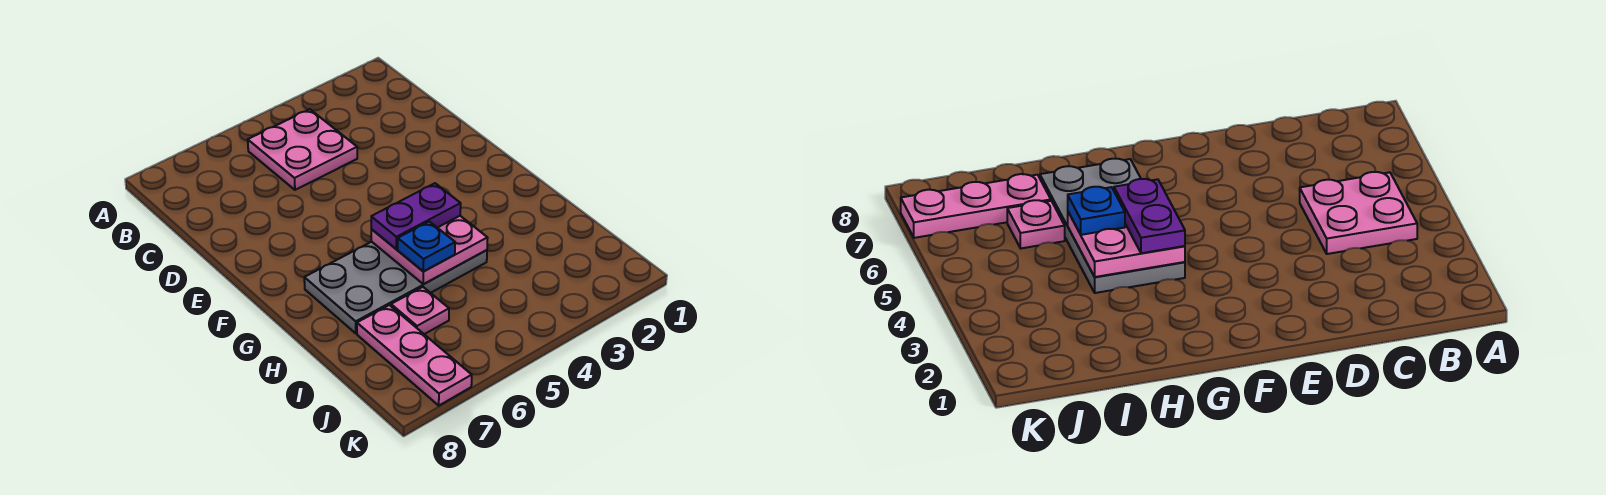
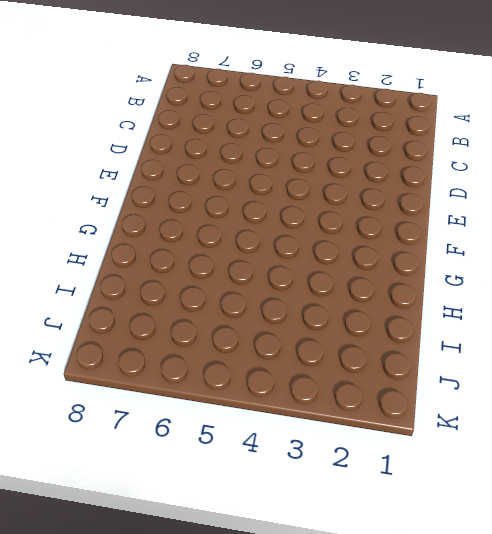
none -> pink 2x2 plate [248,109,357,190]
none -> grey 2x4 plate [304,242,487,333]

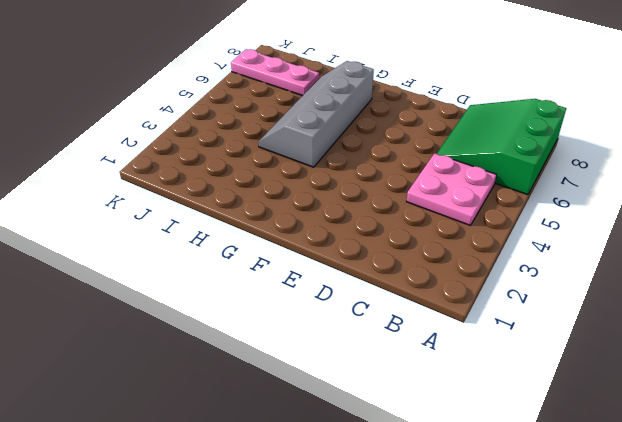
green 3x3 slope [437,99,566,195] -> none
grey 2x4 slope [258,61,374,167] -> grey 2x4 plate [304,242,487,333]
none -> pink 1x1 plate [391,287,449,334]
none -> pink 2x2 plate [371,216,488,284]

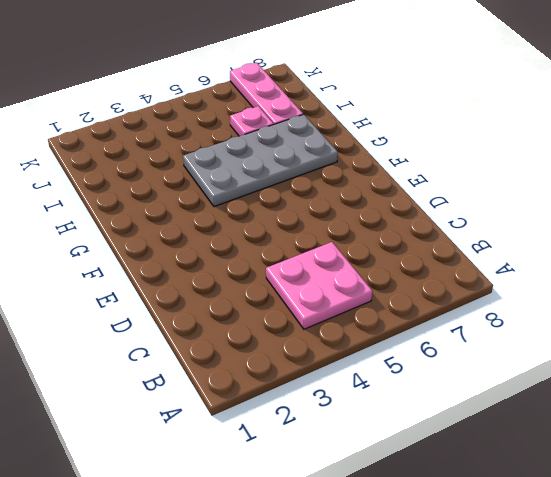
none -> pink 2x2 plate [371,216,488,284]
none -> purple 1x2 plate [371,183,461,249]

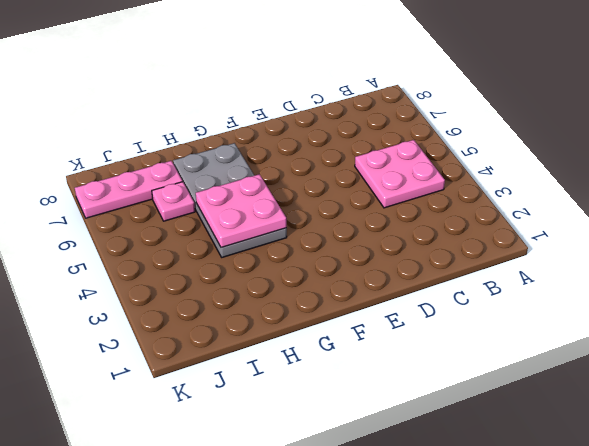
none -> purple 1x2 plate [371,183,461,249]
none -> blue 1x1 plate [398,221,455,272]

